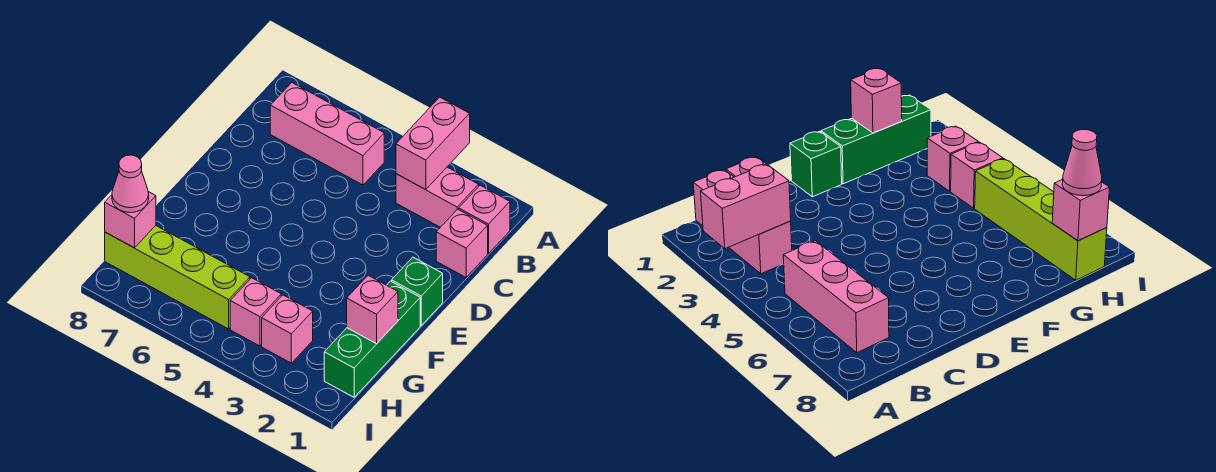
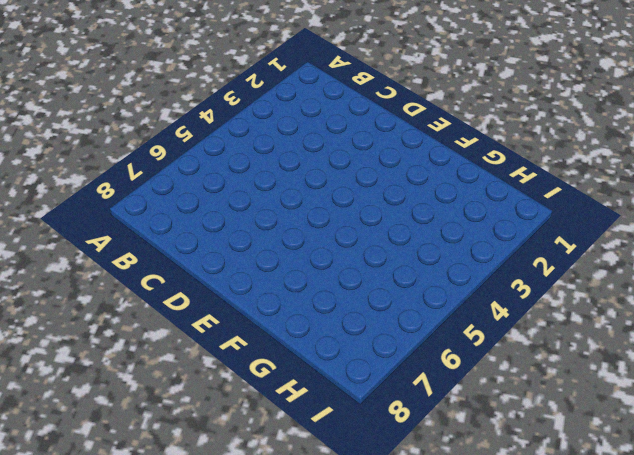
none -> pink 1x1 brick [459,185,510,254]
none -> pink 1x2 brick [396,167,479,227]
none -> pink 1x3 brick [270,83,384,185]

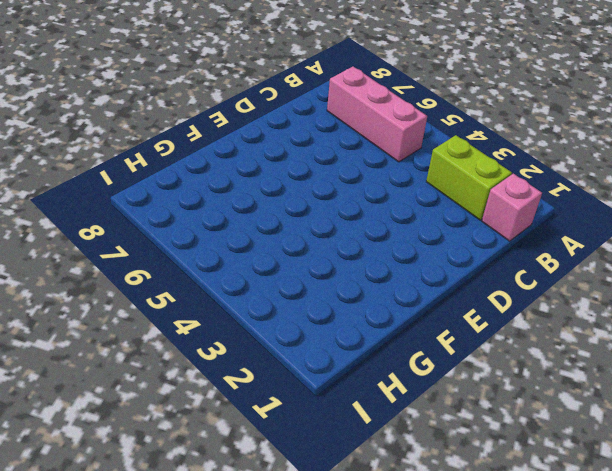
lime 1x2 brick [426,135,512,220] -> pink 1x2 brick [396,167,479,227]
none -> pink 1x1 brick [436,209,488,277]
none -> green 1x1 brick [392,257,443,325]
none -> green 1x3 brick [324,281,420,397]

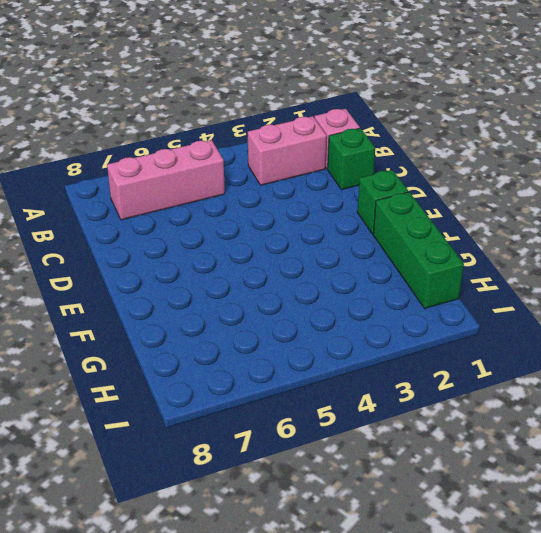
green 1x1 brick [328,128,375,190] -> pink 1x1 brick [436,209,488,277]
none -> pink 1x1 brick [262,295,313,363]
none -> pink 1x1 brick [230,278,281,346]
none -> lime 1x4 brick [105,226,250,329]

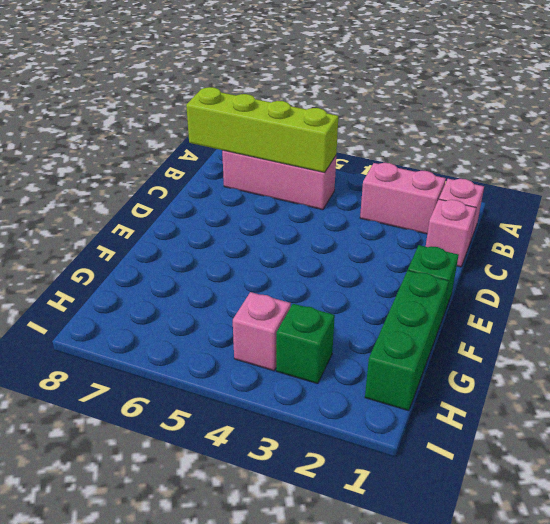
lime 1x4 brick [186,87,338,172] -> lime 1x4 brick moved to [105,226,250,329]
green 1x1 brick [276,304,335,384] -> pink 1x1 brick [262,295,313,363]
none -> pink 1x2 brick [396,97,470,190]
none -> pink 1x1 brick [347,275,398,344]
none -> pink 1x1 brick [105,192,156,248]

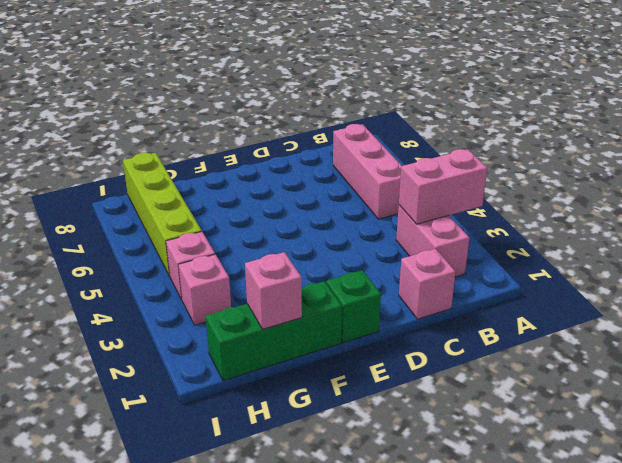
none -> pink 1x1 brick [459,185,510,254]
none -> pink 1x1 brick [105,192,156,248]
none -> pink 1x1 cone [112,155,149,213]

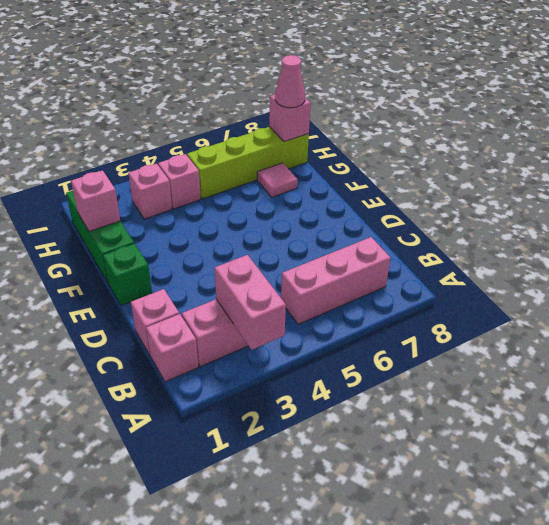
pink 1x1 tile [257,163,297,197] -> none

